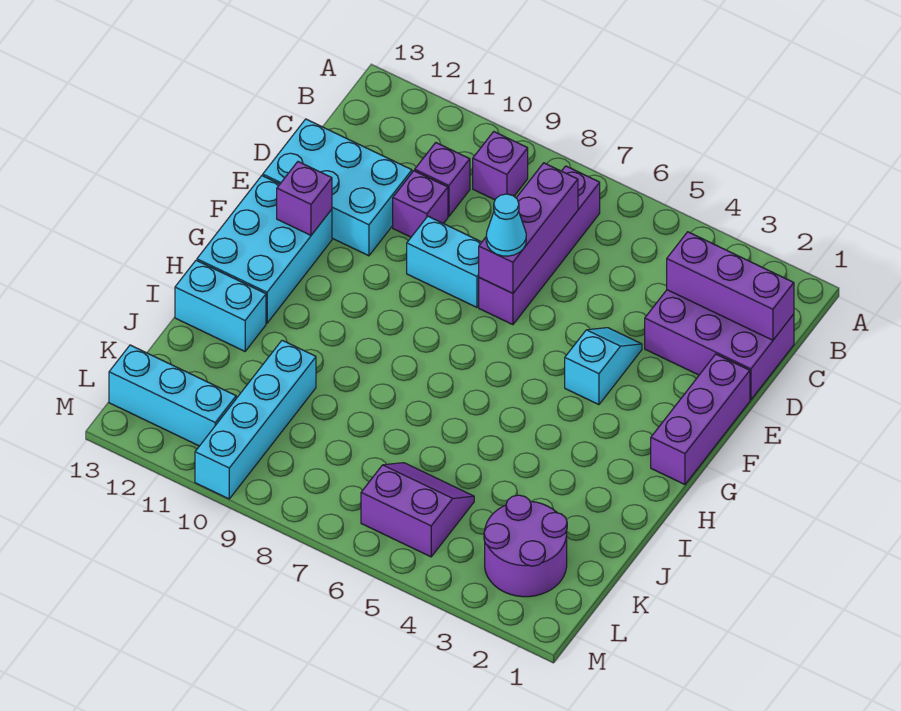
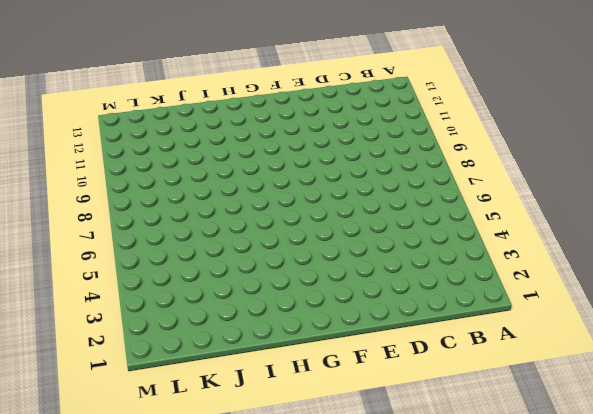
none -> purple 1x4 brick [479,166,600,325]
none -> purple 1x1 brick [473,132,528,200]
none -> purple 2x3 brick [645,290,794,400]

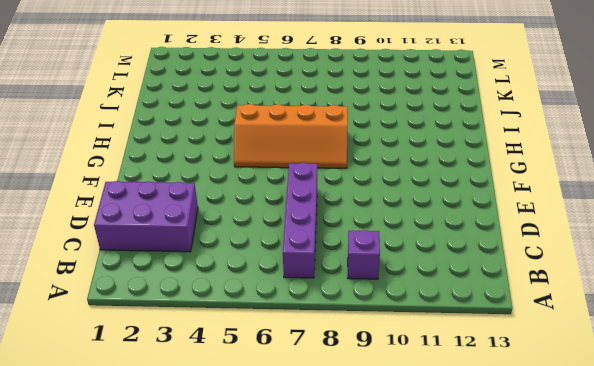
orange 2x4 slope [234,104,348,168] -> none
none -> purple 1x1 brick [415,143,470,216]
none -> purple 1x1 brick [393,171,448,237]
none -> cyan 2x3 brick [263,119,412,256]

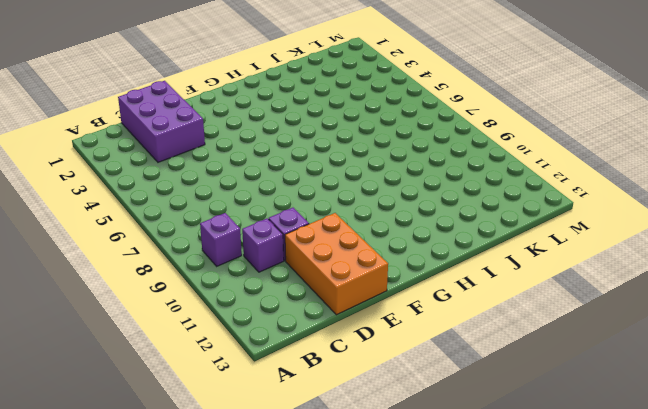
orange 2x3 brick [285,213,388,315] -> cyan 2x3 brick [263,119,412,256]
none -> purple 1x4 brick [479,166,600,325]
none -> purple 1x3 brick [651,354,750,485]
none -> cyan 1x2 slope [565,328,642,405]

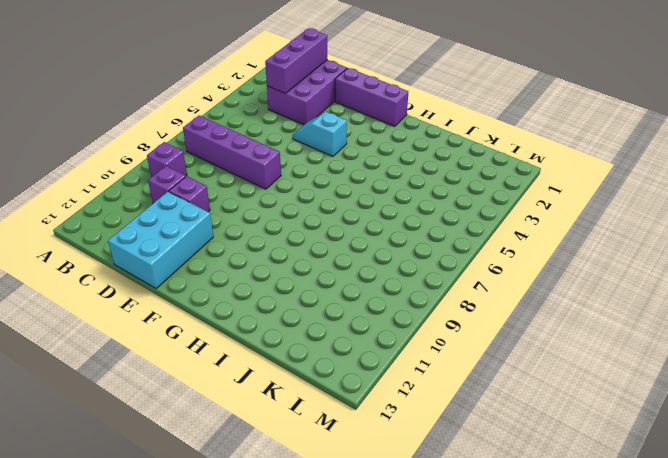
none -> cyan 1x2 brick [407,216,482,307]
none -> cyan 2x3 brick [197,176,332,323]
none -> cyan 1x2 brick [175,260,266,351]

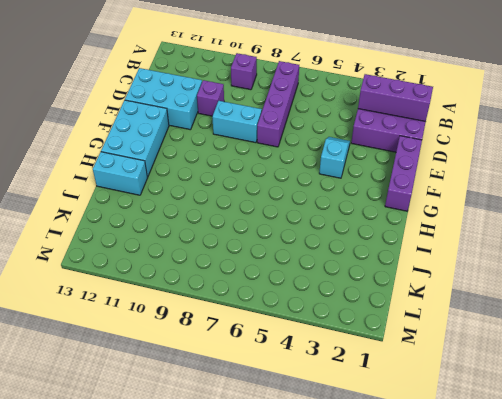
none -> purple 1x1 brick [415,143,470,216]
none -> cyan 1x4 brick [195,340,316,499]
none -> purple 2x2 round brick [484,495,567,597]

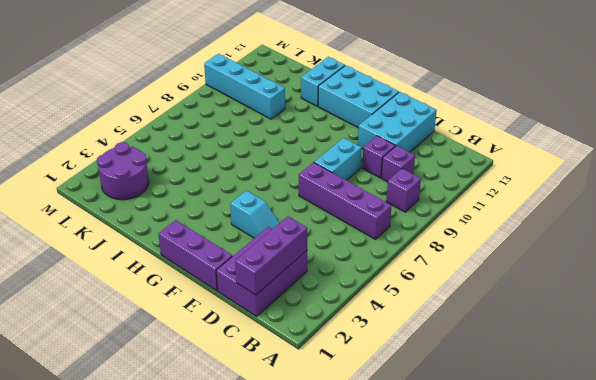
none -> purple 2x2 slope [361,463,474,557]
none -> cyan 1x3 brick [109,345,236,446]
none -> purple 1x3 brick [479,163,578,293]

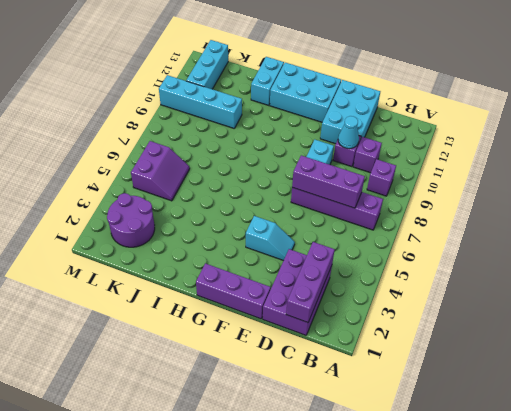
cyan 1x1 cone [338,116,359,149] -> cyan 1x1 cone moved to [486,194,526,256]
none -> purple 1x1 brick [277,162,332,235]

